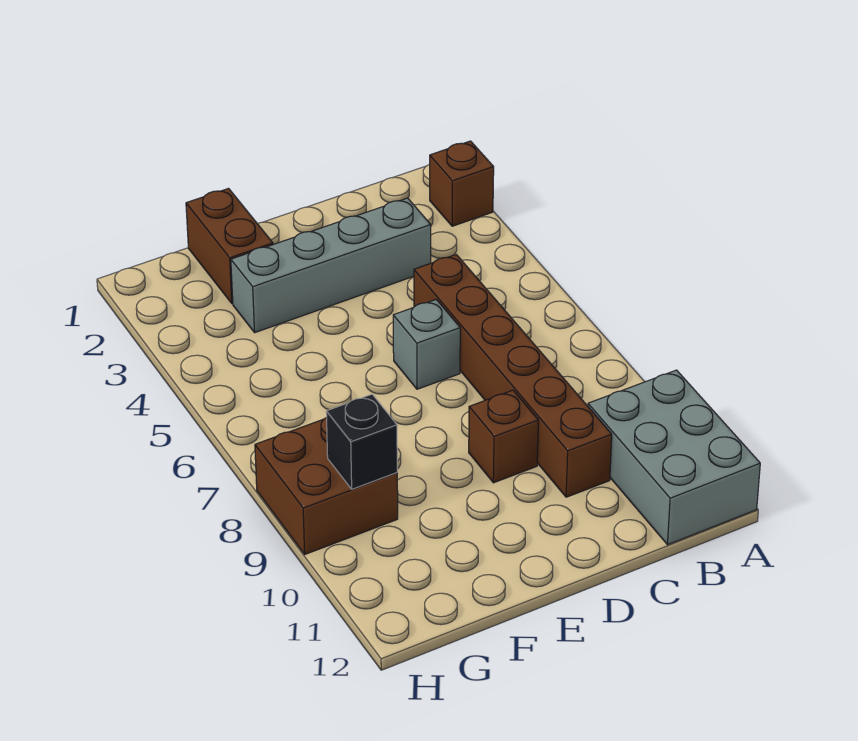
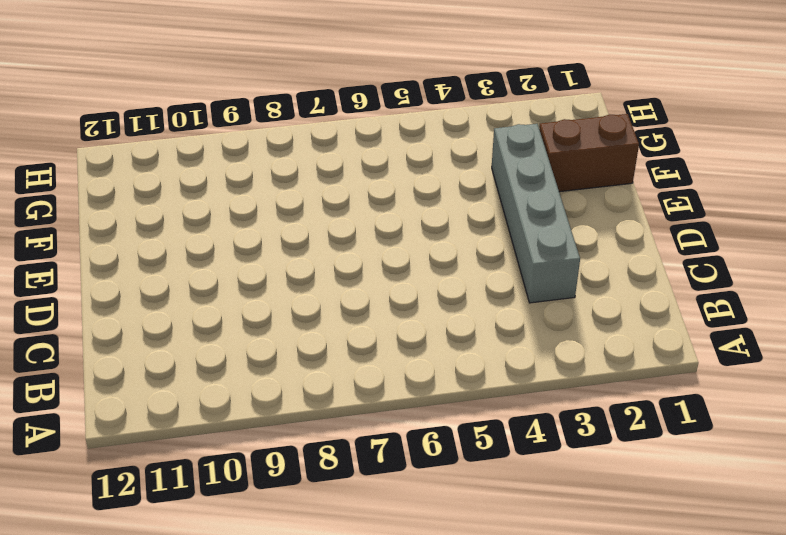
none -> brown 1x1 brick [430,141,494,226]
none -> grey 2x3 brick [588,370,760,545]

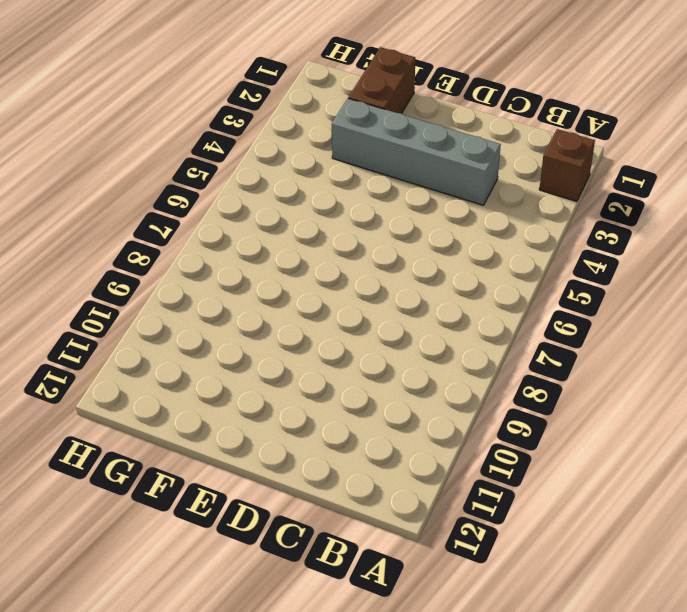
none -> grey 2x3 brick [588,370,760,545]
none -> brown 1x6 brick [414,255,612,497]

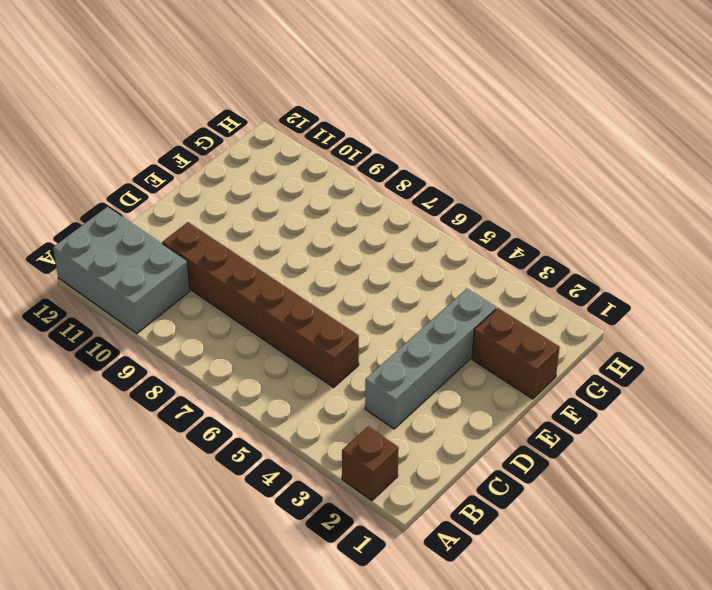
none -> grey 1x1 brick [393,300,460,389]
none -> brown 1x1 brick [469,390,538,483]

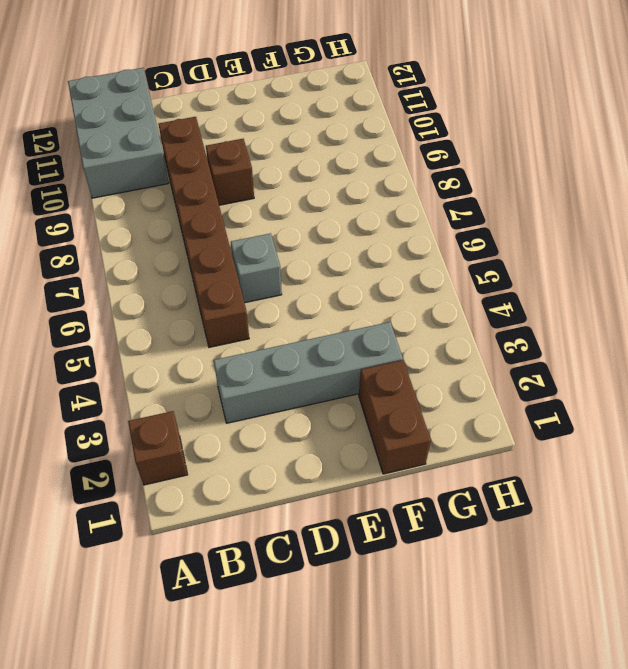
none -> brown 2x2 brick [255,417,398,554]
none -> black 1x1 brick [326,394,397,489]

